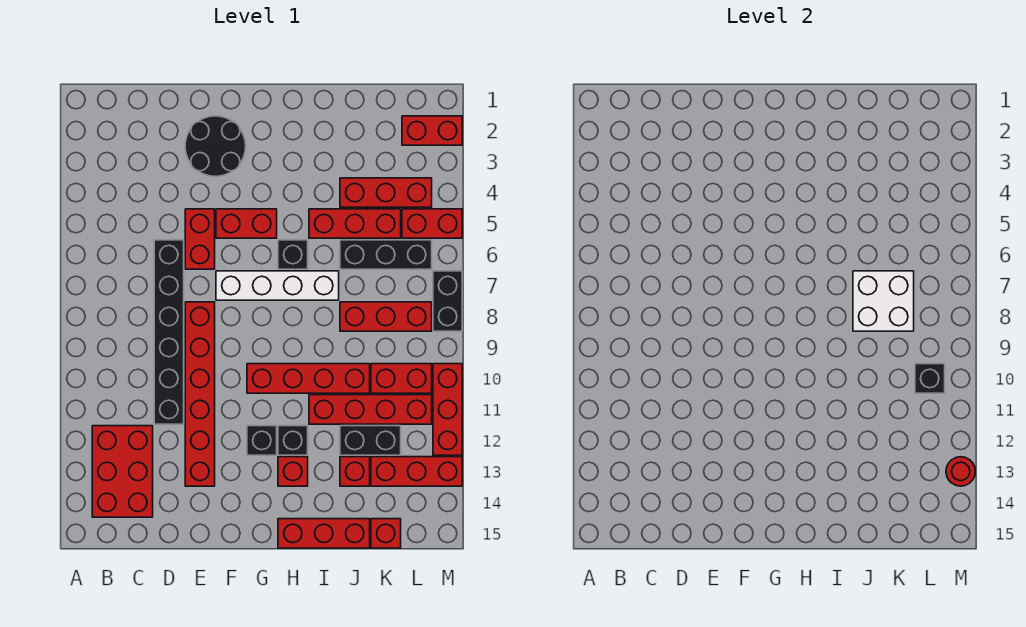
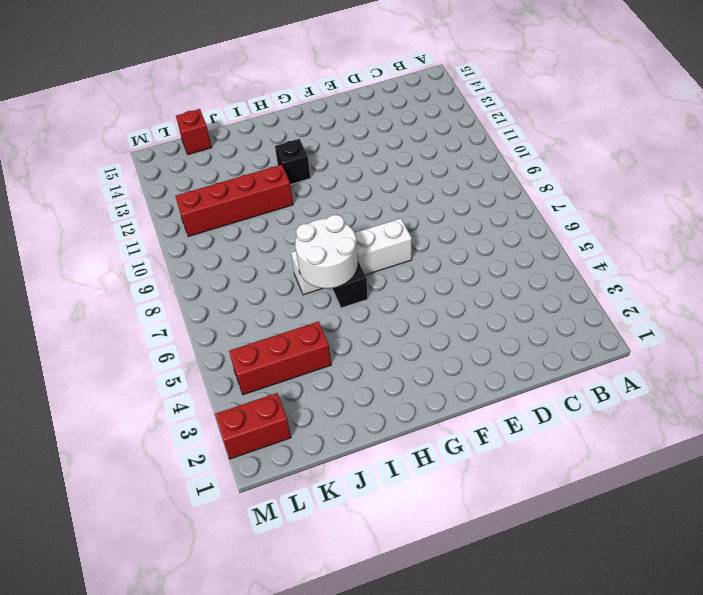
white 2x2 round brick [295,215,358,288] -> none
none -> red 2x3 brick [92,426,153,517]
none -> black 1x6 brick [154,240,184,424]
none -> black 2x2 round brick [185,116,246,176]
none -> red 1x2 brick [185,209,215,269]

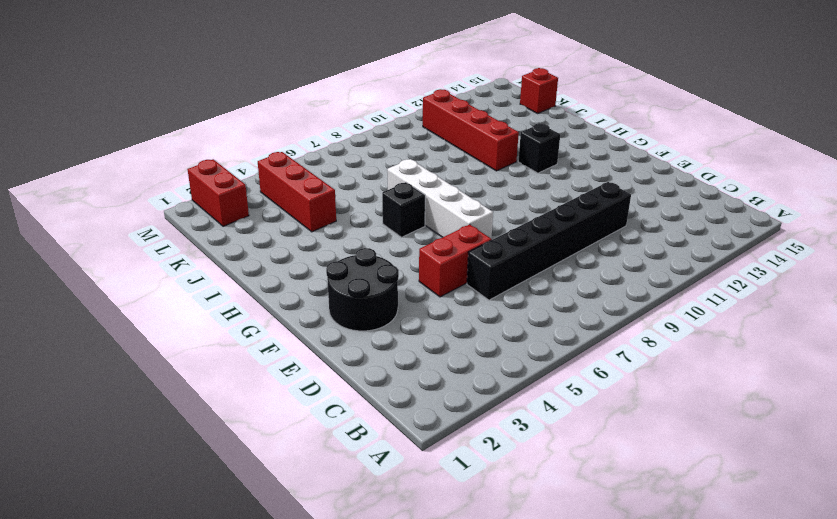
none -> red 2x3 brick [92,426,153,517]
none -> red 1x6 brick [185,302,215,486]
none -> red 1x2 brick [216,209,277,238]
none -> red 1x4 brick [247,364,370,393]

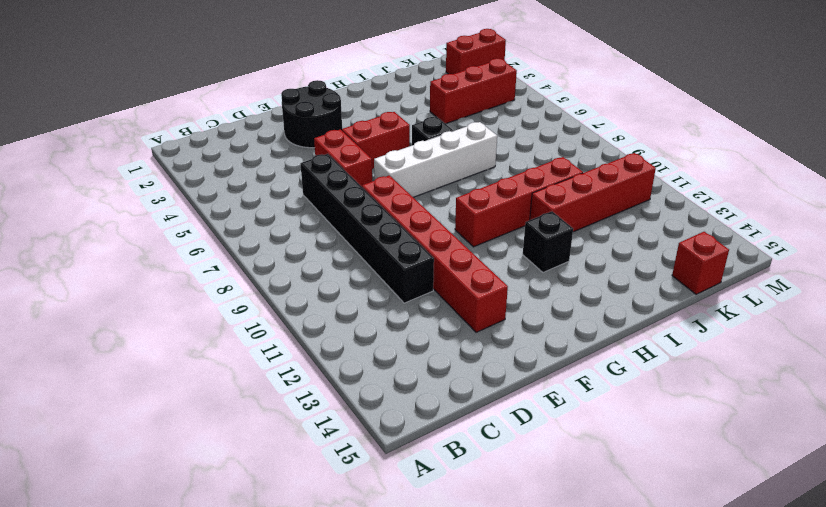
none -> red 2x3 brick [92,426,153,517]
none -> black 1x1 brick [247,426,277,455]
none -> red 1x1 brick [278,457,308,486]
none -> red 1x3 brick [278,519,370,548]

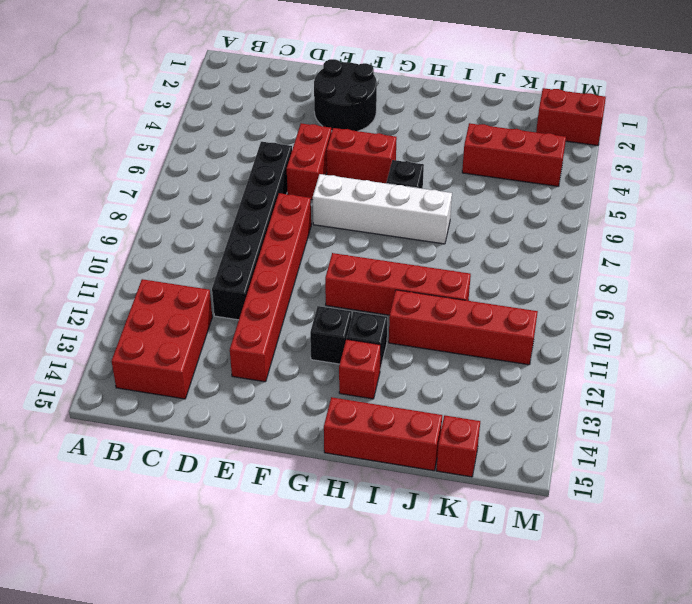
none -> red 1x3 brick [309,209,401,238]
none -> black 1x3 brick [340,240,432,269]
none -> red 1x3 brick [340,302,432,331]
none -> black 1x2 brick [340,426,401,455]

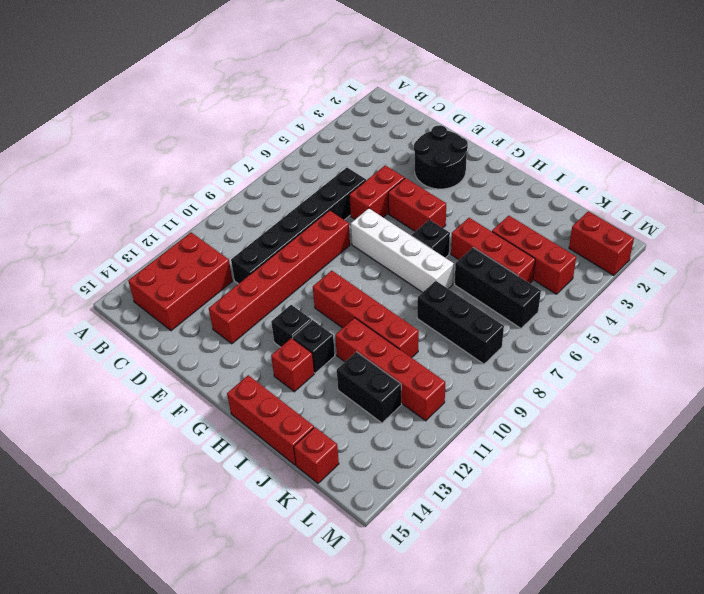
black 1x3 brick [417,281,504,364] -> red 1x3 brick [340,302,432,331]
none -> red 1x1 brick [340,457,370,486]
none -> red 1x2 brick [371,364,432,393]
none -> red 1x3 brick [371,457,462,486]
none -> red 1x2 brick [402,209,462,238]

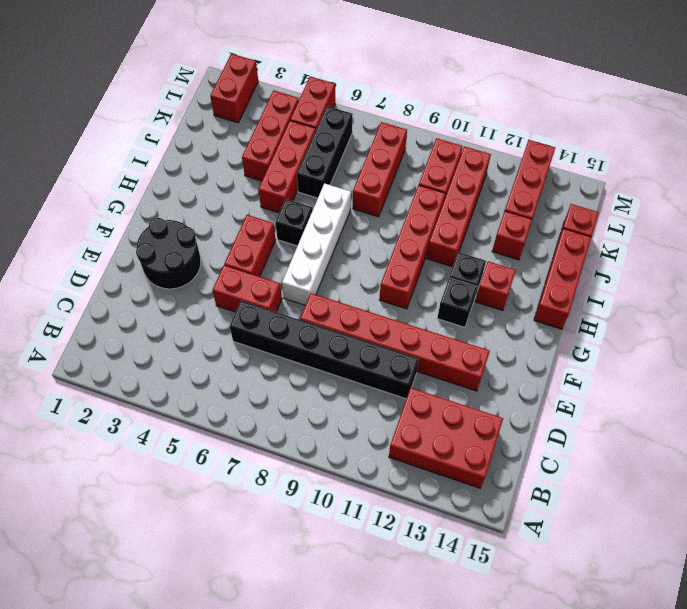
none -> black 1x2 brick [340,426,401,455]
none -> black 1x2 brick [433,271,462,331]
none -> red 1x3 brick [433,364,462,455]
none -> white 2x2 brick [853,271,914,331]

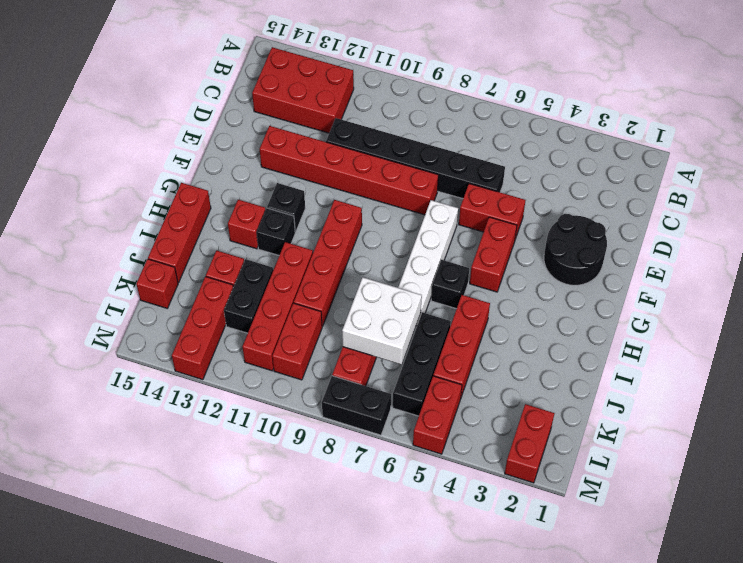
none -> red 1x3 brick [340,178,432,207]
none -> red 1x3 brick [433,364,462,455]
none -> black 1x1 brick [915,364,945,393]
none -> red 1x1 round brick [946,457,975,486]

